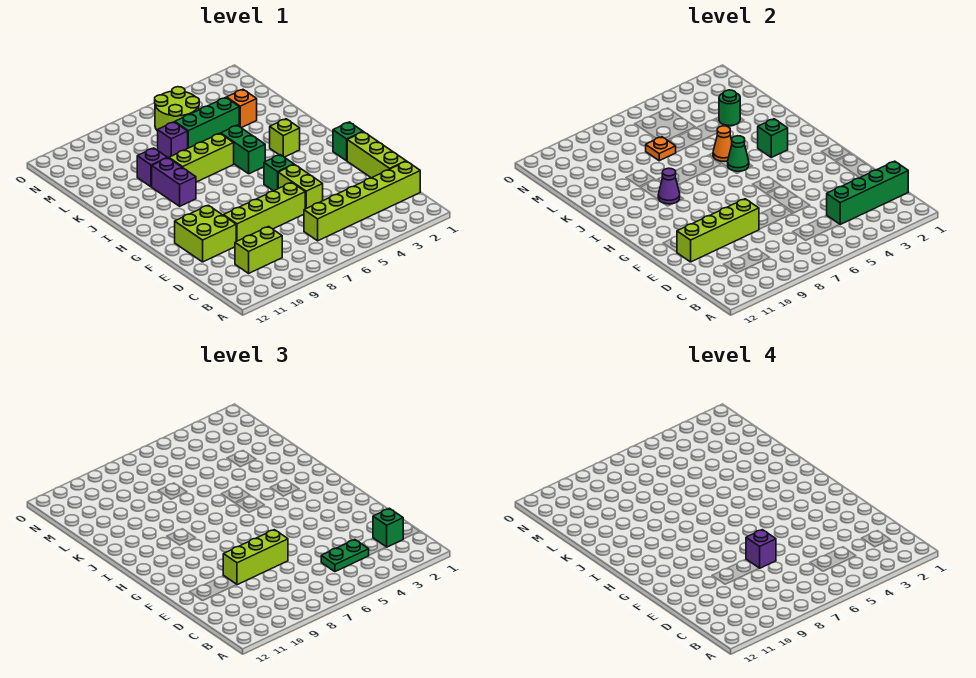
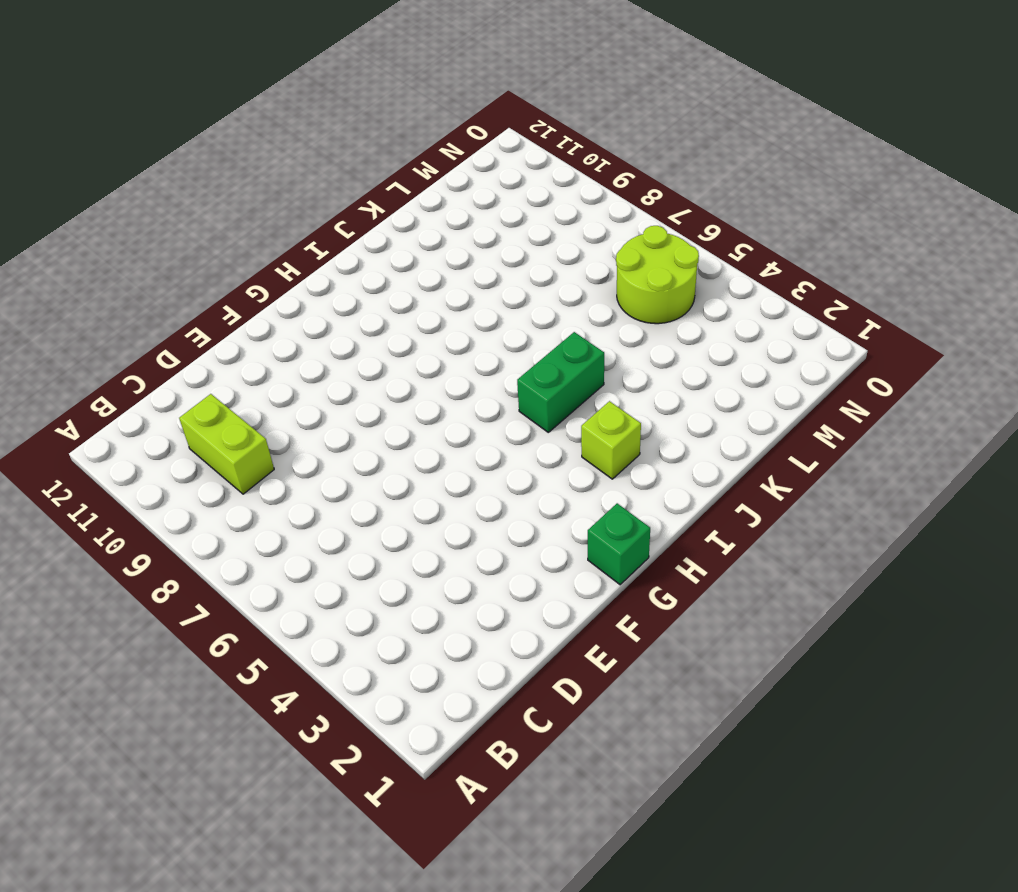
none -> lime 1x6 brick [304,161,420,241]
none -> lime 1x3 brick [347,132,406,178]
none -> lime 1x2 brick [278,165,323,209]

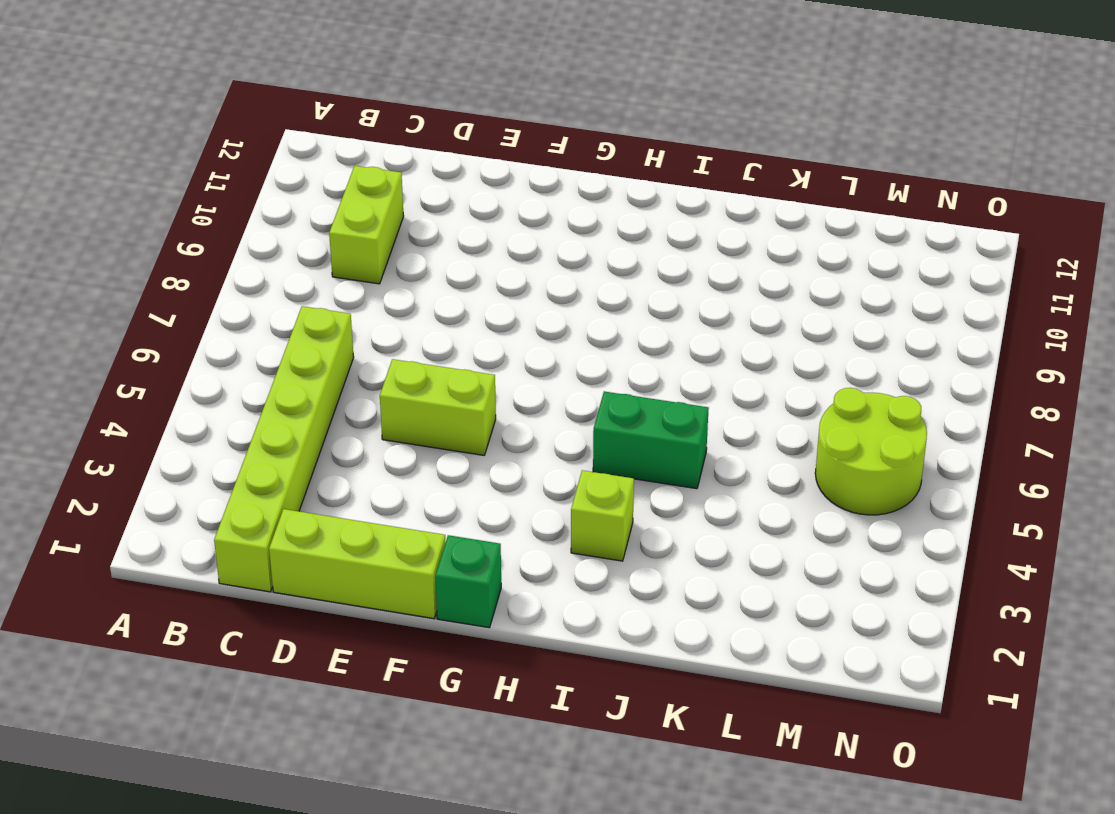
none -> lime 1x4 brick [223,182,305,241]
none -> lime 2x2 brick [175,205,236,262]
none -> green 1x1 brick [264,155,294,191]

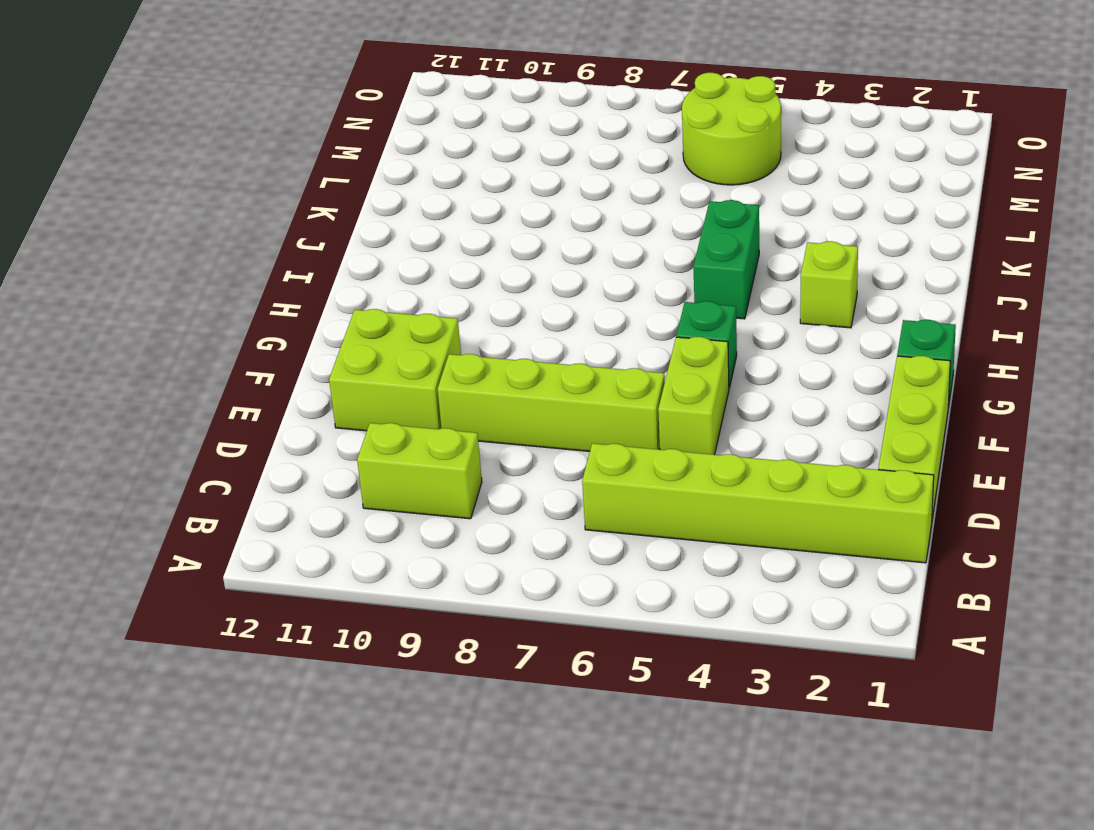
none -> purple 1x2 brick [152,158,196,206]
none -> lime 1x3 brick [169,133,234,182]
none -> purple 1x1 brick [137,148,167,187]

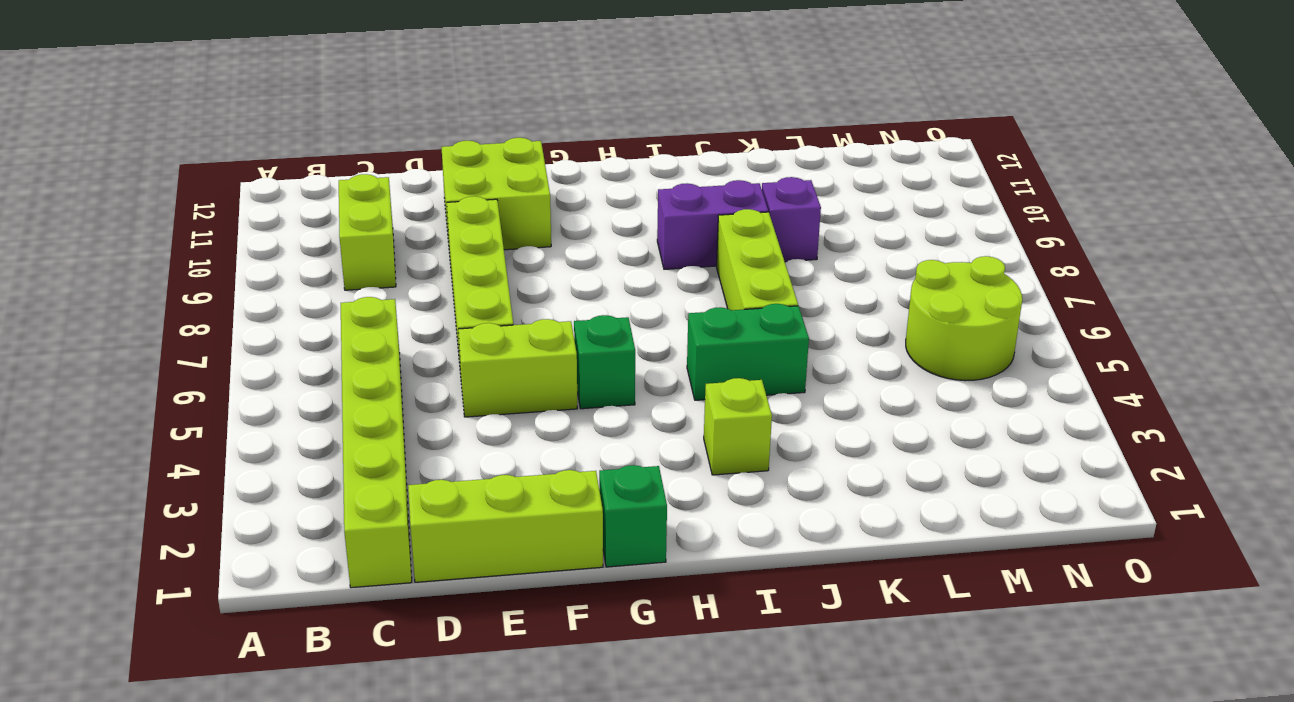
none -> orange 1x1 brick [227,89,257,128]
none -> green 1x3 brick [175,97,239,148]
none -> purple 1x1 brick [158,122,188,158]

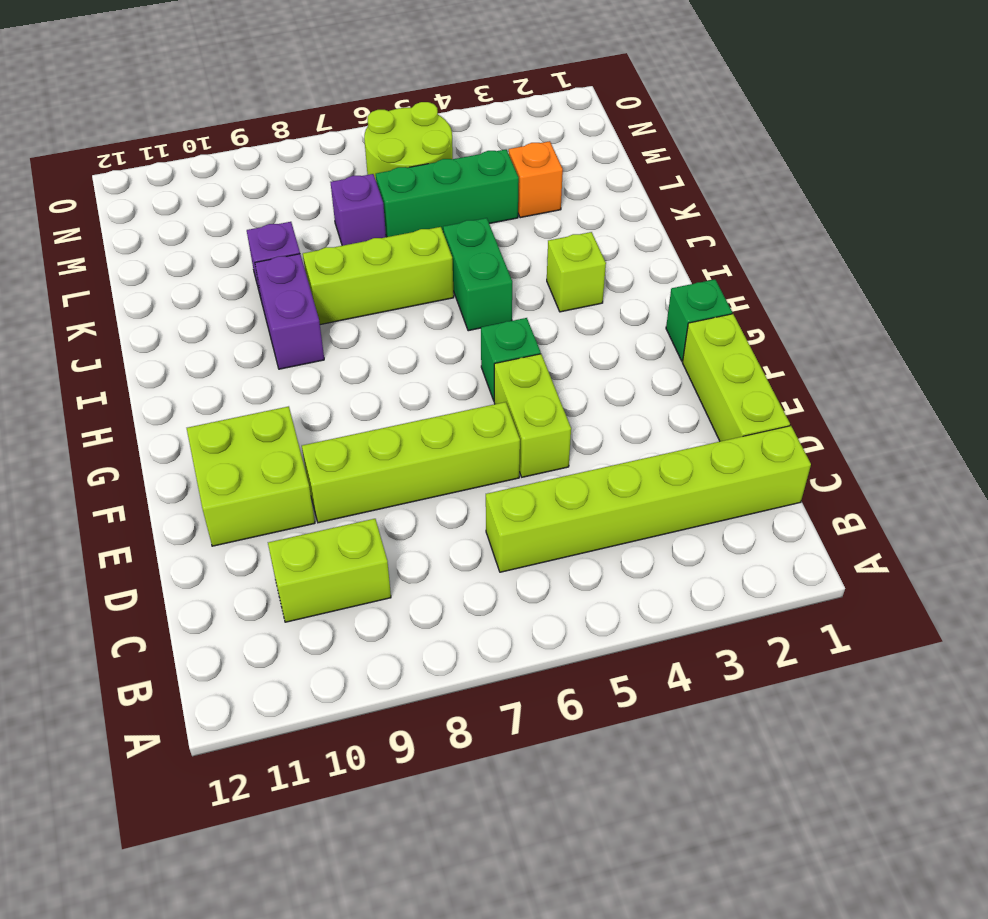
none -> green 1x4 brick [827,161,908,224]
none -> lime 1x4 brick [677,199,759,262]
none -> green 1x1 brick [758,119,788,157]

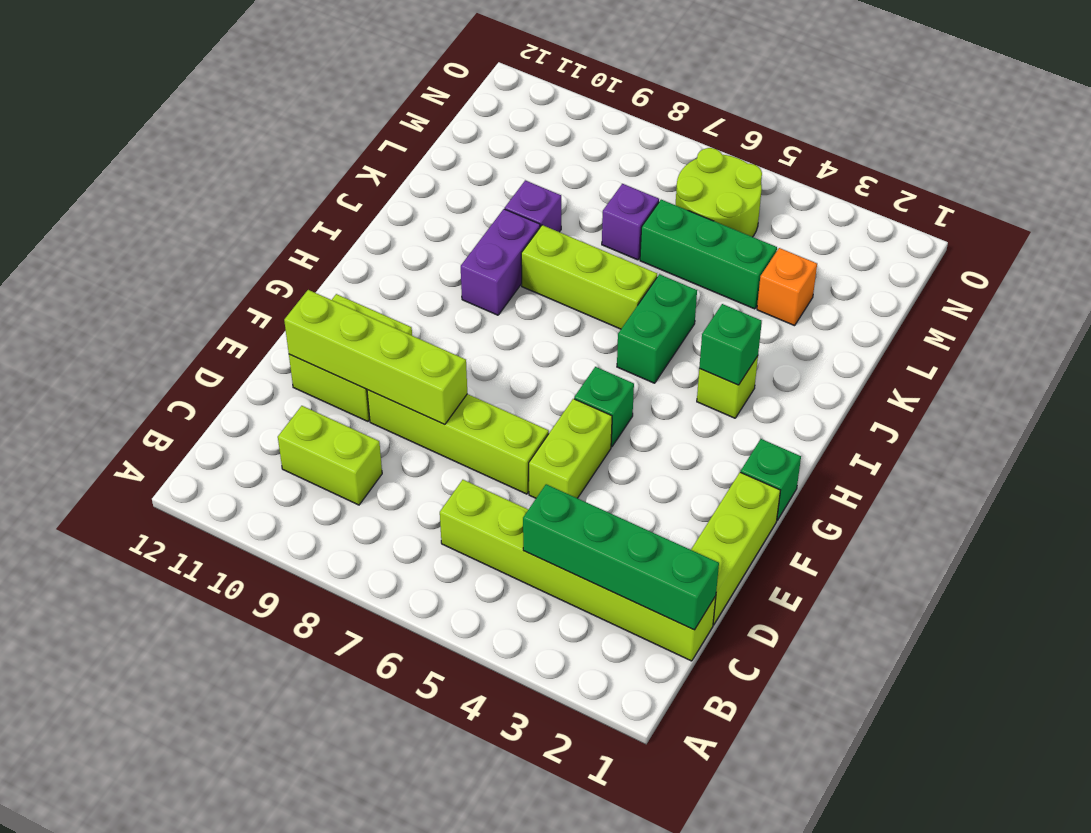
none -> green 1x1 cone [728,136,749,171]
none -> purple 1x1 cone [658,168,680,204]
none -> orange 1x1 cone [713,126,732,161]

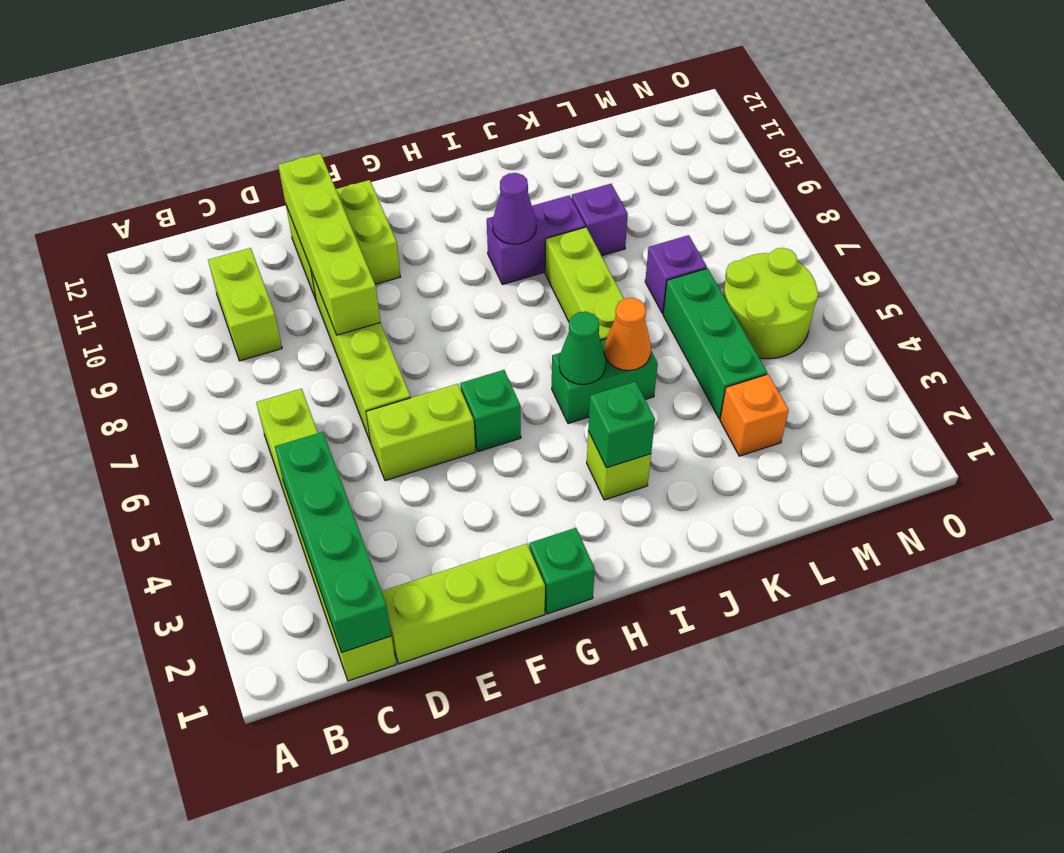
none -> green 1x1 round brick [719,90,740,126]
none -> orange 1x1 plate [646,137,676,161]
none -> green 1x1 brick [373,508,403,547]

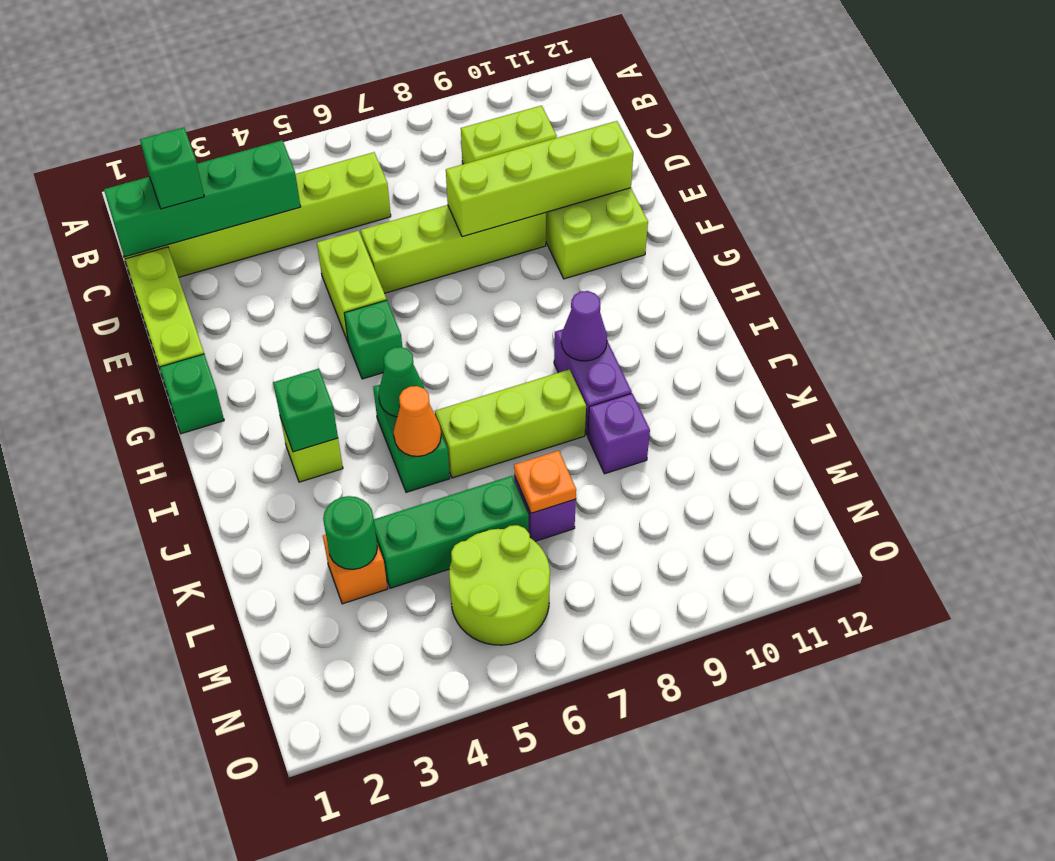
none -> green 1x2 plate [321,540,369,572]
none -> lime 1x3 brick [223,530,288,585]
none -> purple 1x1 brick [746,530,776,568]

